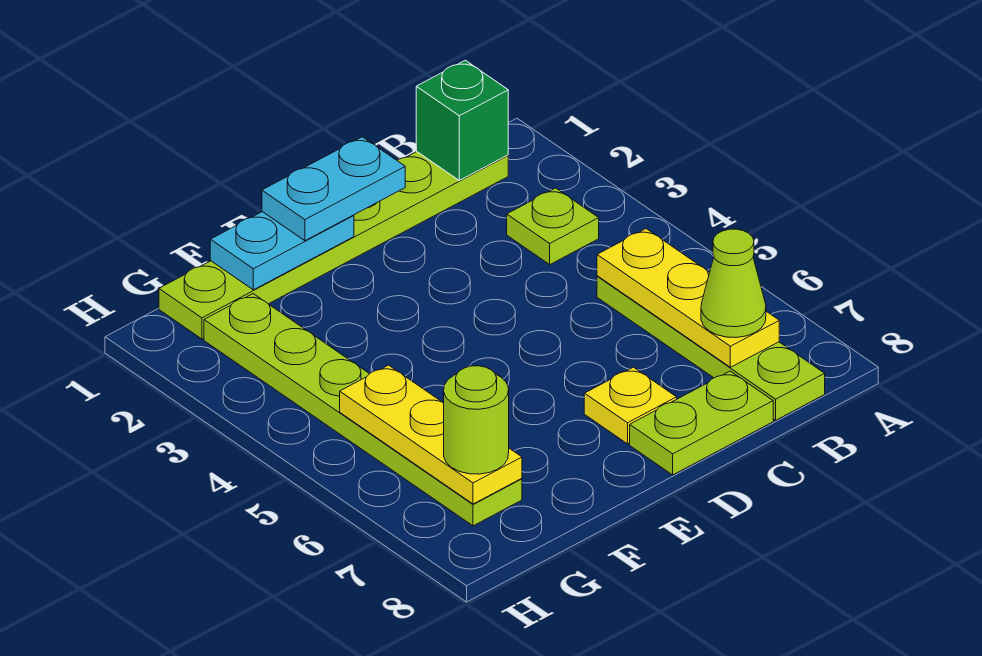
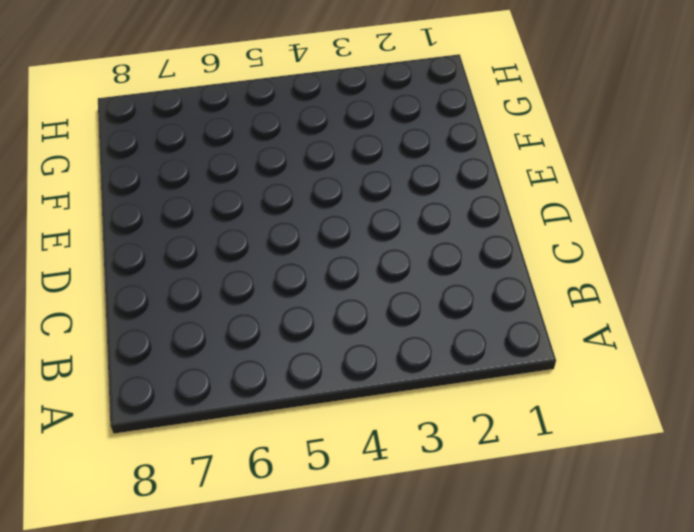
none -> lime 1x6 plate [159,151,508,339]
none -> lime 1x1 plate [507,188,599,264]
none -> lime 1x4 plate [597,276,825,420]

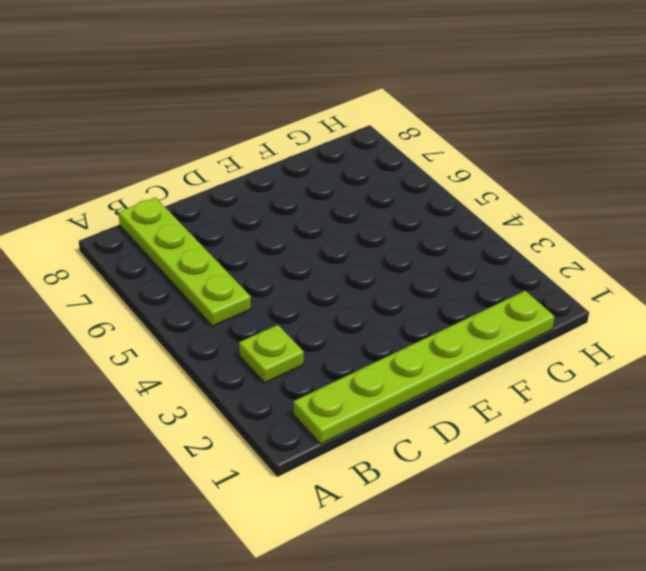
none -> lime 1x2 plate [630,371,773,475]
none -> yellow 1x1 plate [584,367,677,444]
none -> lime 1x6 plate [204,294,522,526]

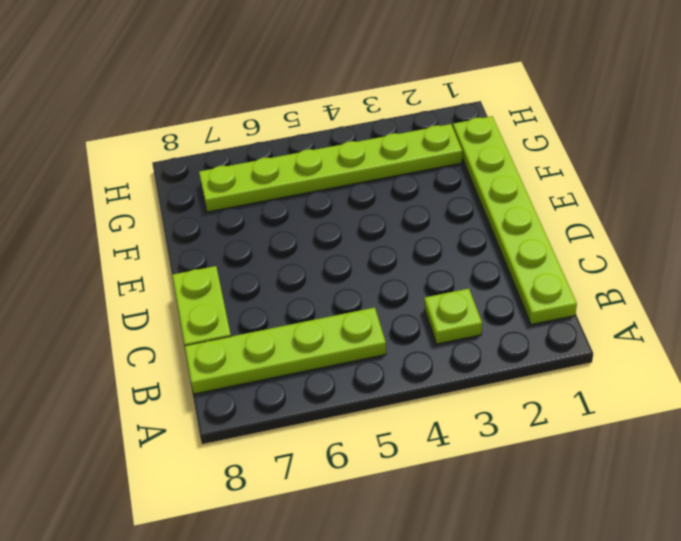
none -> yellow 1x1 plate [584,367,677,444]
none -> green 1x1 brick [416,60,508,180]
none -> yellow 1x3 plate [597,229,779,367]

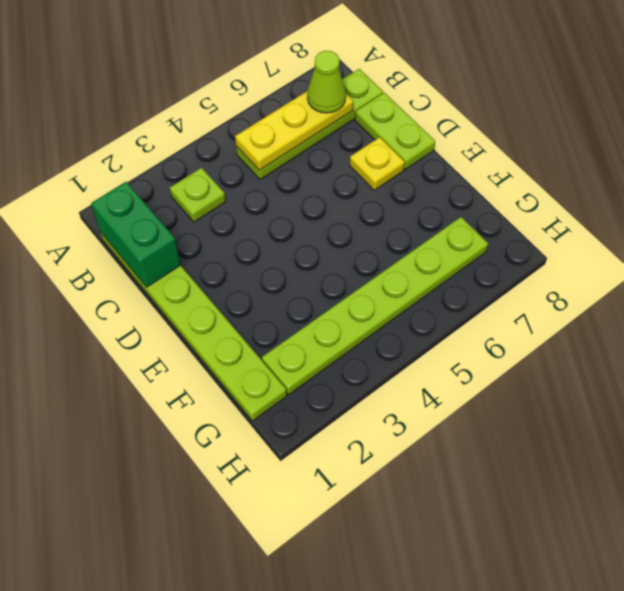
green 1x2 brick [91,182,180,287] -> green 1x1 brick [416,60,508,180]
none -> cyan 1x2 plate [210,212,354,290]
none -> yellow 1x3 plate [340,365,522,504]
none -> cyan 1x2 plate [262,137,405,241]

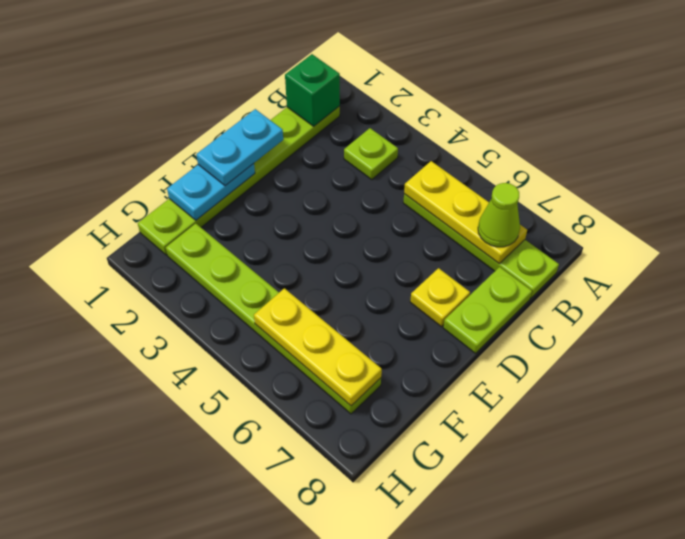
none -> lime 1x1 round brick [444,366,509,474]

